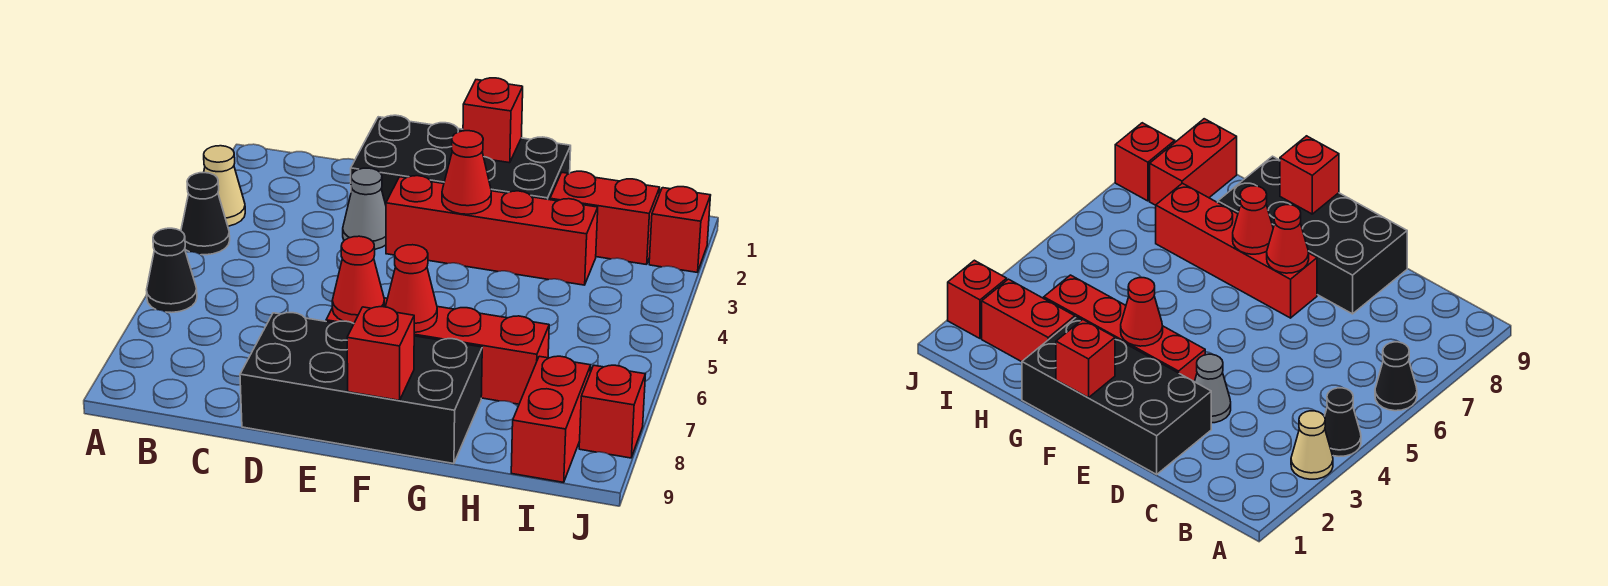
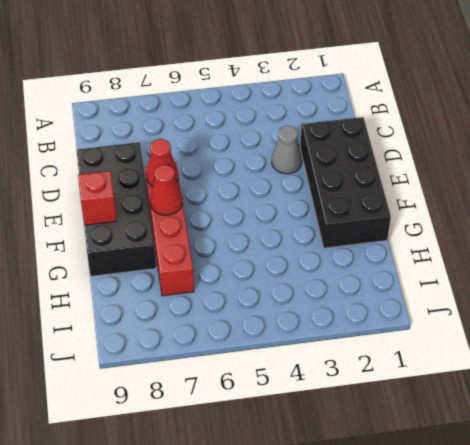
none -> tan 1x1 cone [204,146,245,226]
none -> black 1x1 cone [181,173,230,255]
none -> black 1x1 cone [147,228,197,312]

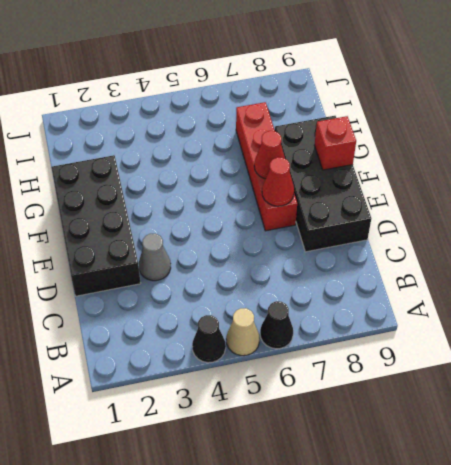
tan 1x1 cone [226,308,260,356] -> tan 1x1 cone moved to [204,146,245,226]
none -> red 1x4 brick [386,176,598,285]
none -> red 1x2 brick [550,171,660,265]
none -> red 1x2 brick [511,356,591,482]

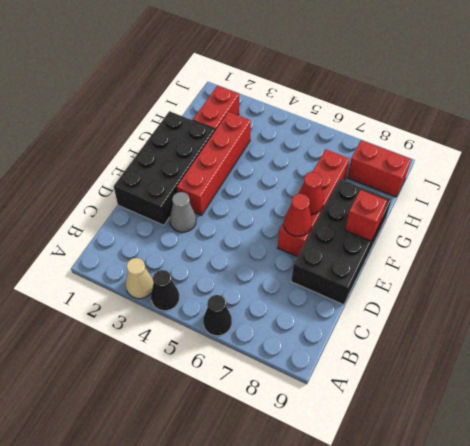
none -> red 1x1 brick [649,187,711,272]
none -> red 1x1 brick [579,365,645,458]
none -> red 1x1 brick [463,78,523,163]

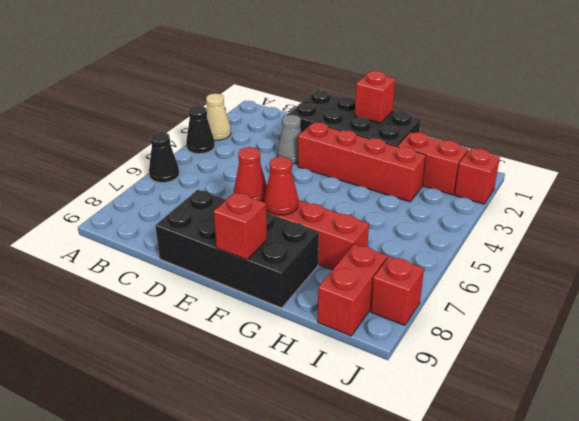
none -> red 1x1 cone [442,131,491,214]

